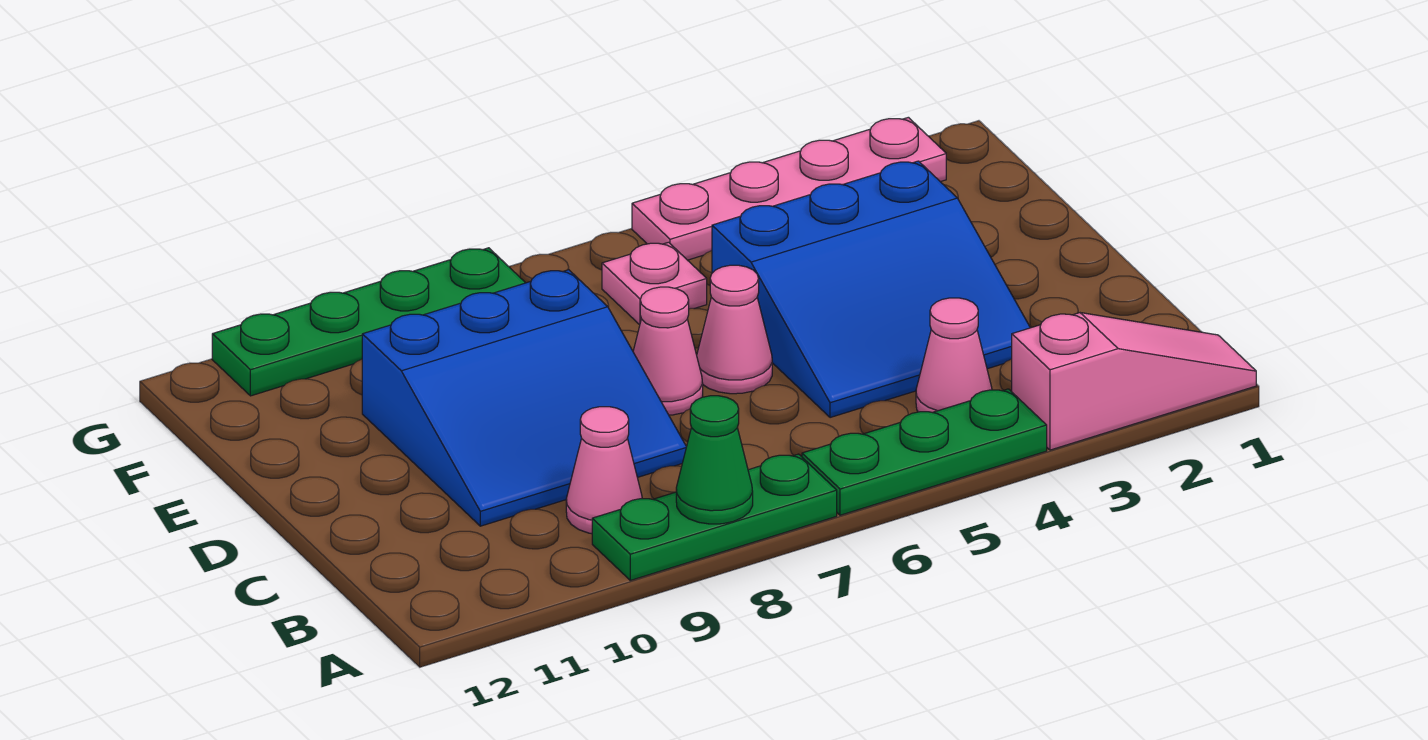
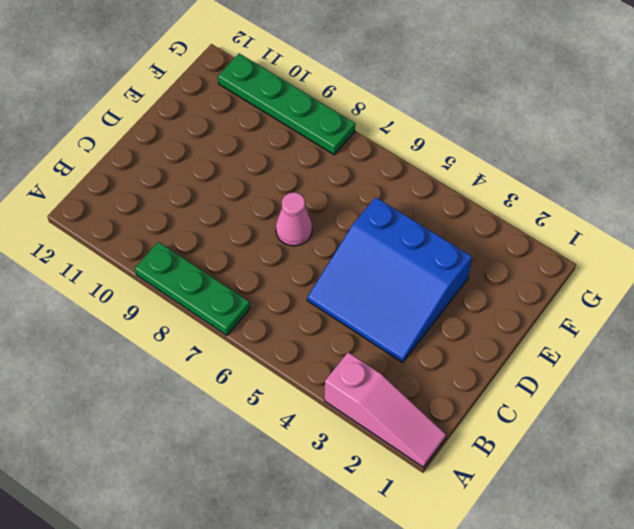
none -> green 1x3 plate [802,389,1047,515]
none -> pink 1x1 cone [916,298,992,412]
none -> pink 1x1 cone [566,407,642,534]

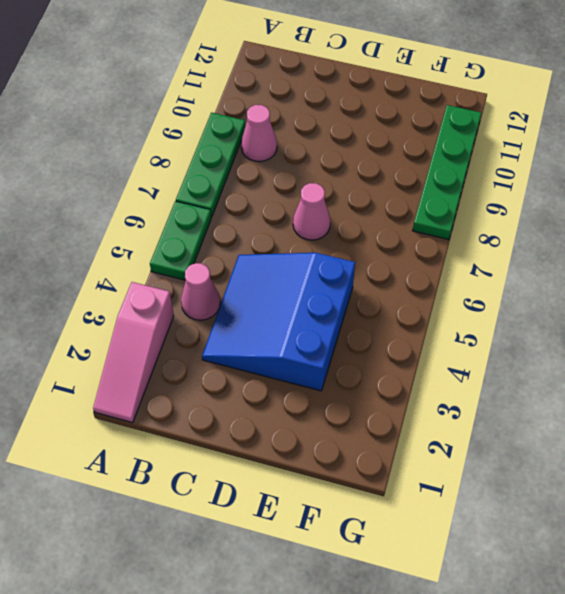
green 1x2 plate [150,201,211,280] -> green 1x3 plate [802,389,1047,515]
none -> blue 3x3 slope [362,270,687,526]
none -> pink 1x1 cone [697,265,772,394]
none -> pink 1x1 plate [602,242,707,325]

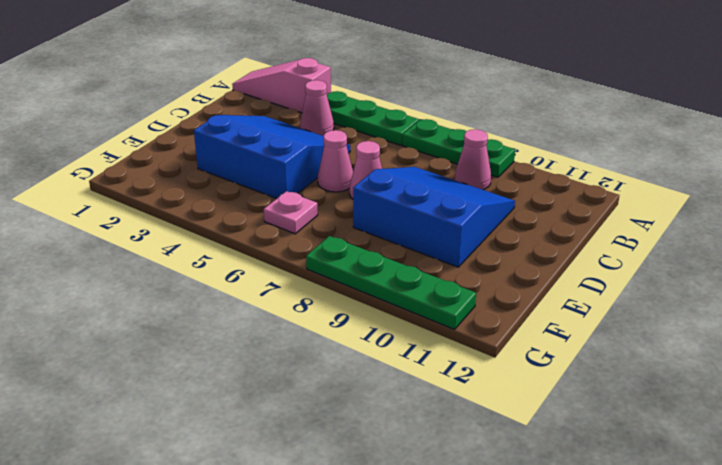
none -> pink 1x4 plate [632,117,946,260]
none -> green 1x1 cone [676,396,753,524]

